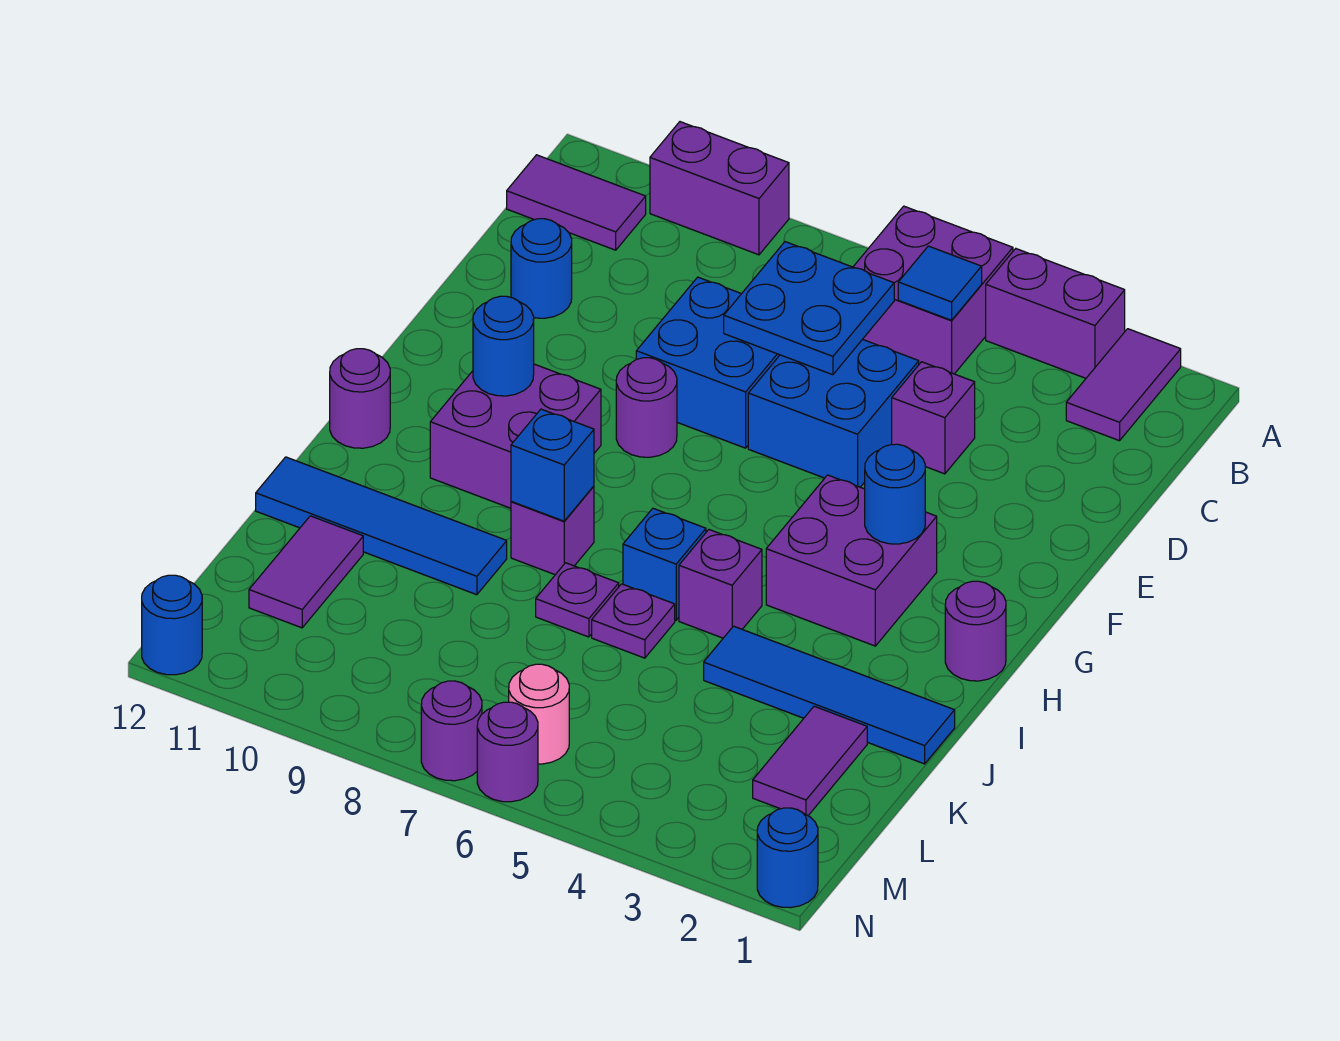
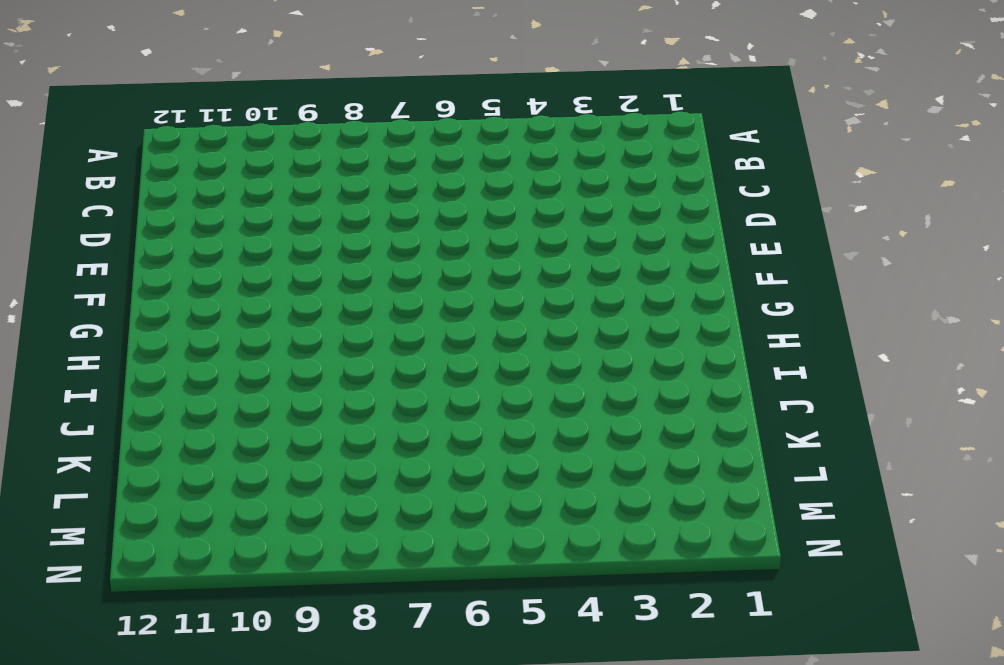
none -> purple 1x2 tile [1066,329,1181,441]
none -> purple 1x2 brick [986,249,1125,378]
none -> purple 2x2 brick [853,206,1013,374]
none -> purple 1x2 brick [650,122,789,255]

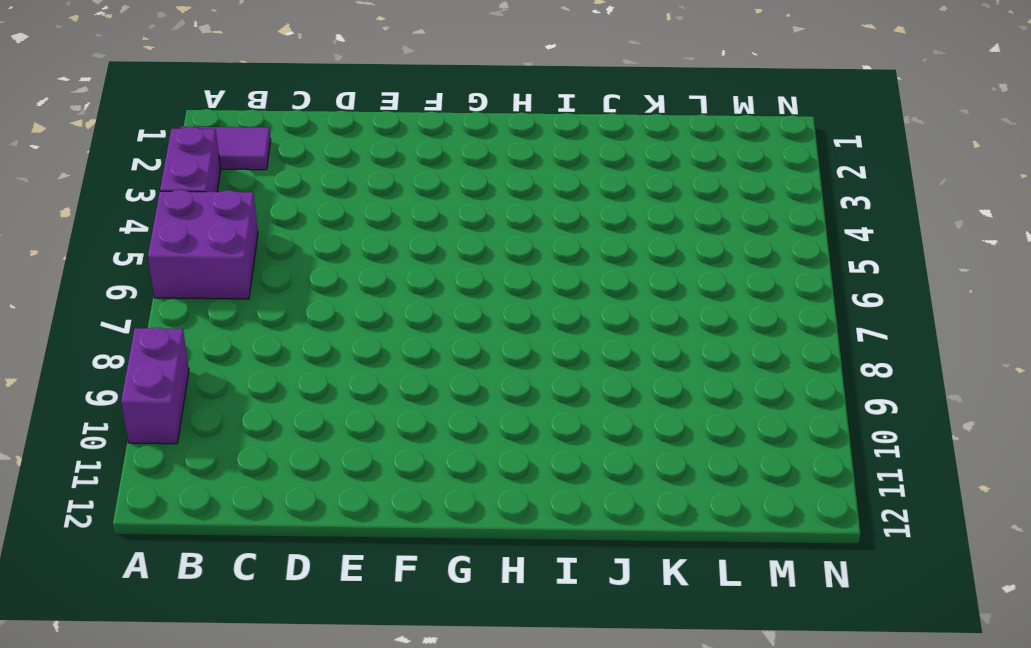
none -> purple 1x2 tile [507,155,646,250]
none -> purple 1x1 brick [892,362,975,474]
none -> blue 2x2 brick [748,339,919,487]
none -> blue 2x2 brick [636,277,780,448]

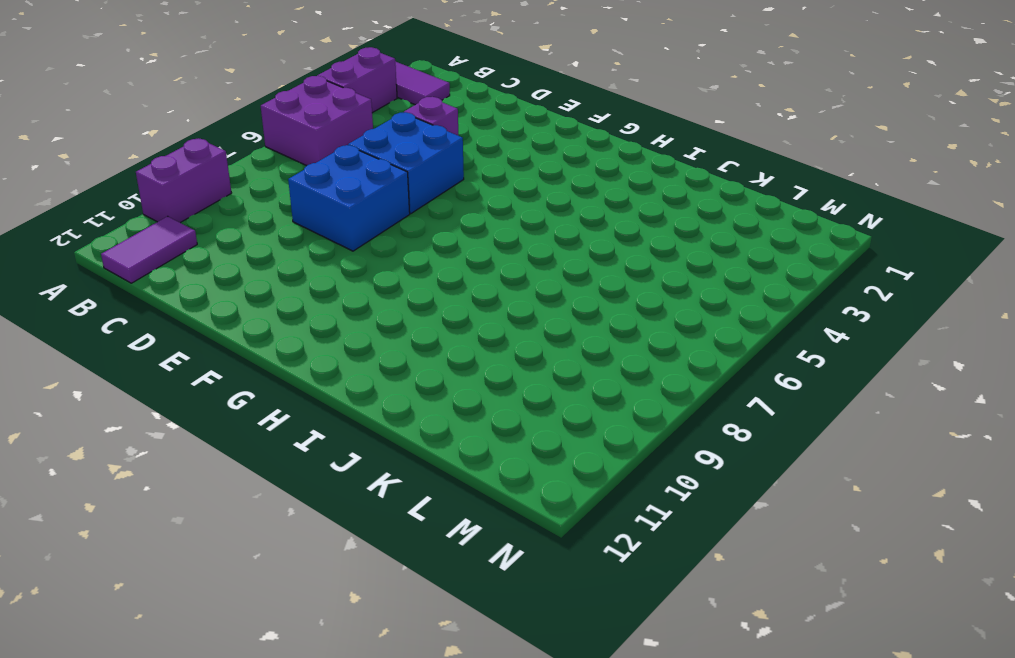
none -> blue 1x1 round brick [511,219,572,318]
none -> purple 1x1 round brick [616,358,677,457]
none -> purple 2x2 brick [766,475,937,646]
none -> purple 2x2 brick [430,364,601,508]

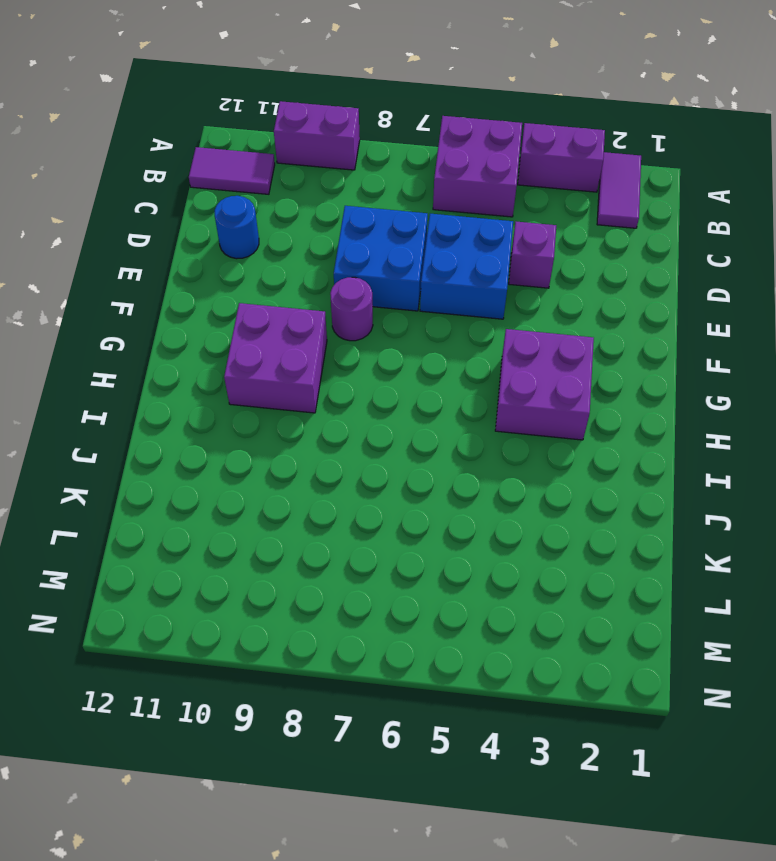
none -> purple 1x1 round brick [945,581,1006,681]
none -> purple 1x1 round brick [330,349,390,448]
none -> purple 1x1 brick [679,530,762,638]
none -> blue 1x1 brick [623,508,706,620]

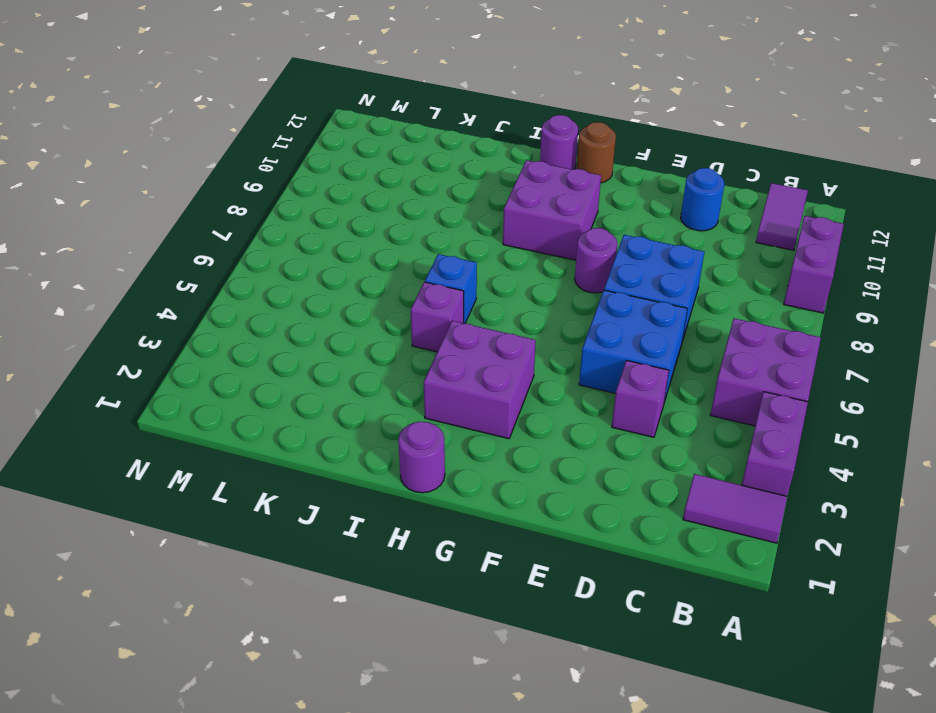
brown 1x1 round brick [577,122,616,183] -> none
none -> purple 1x1 brick [511,486,594,575]
none -> blue 1x4 tile [704,626,955,764]
none -> purple 1x1 plate [592,584,675,658]
none -> purple 1x1 plate [536,563,619,637]

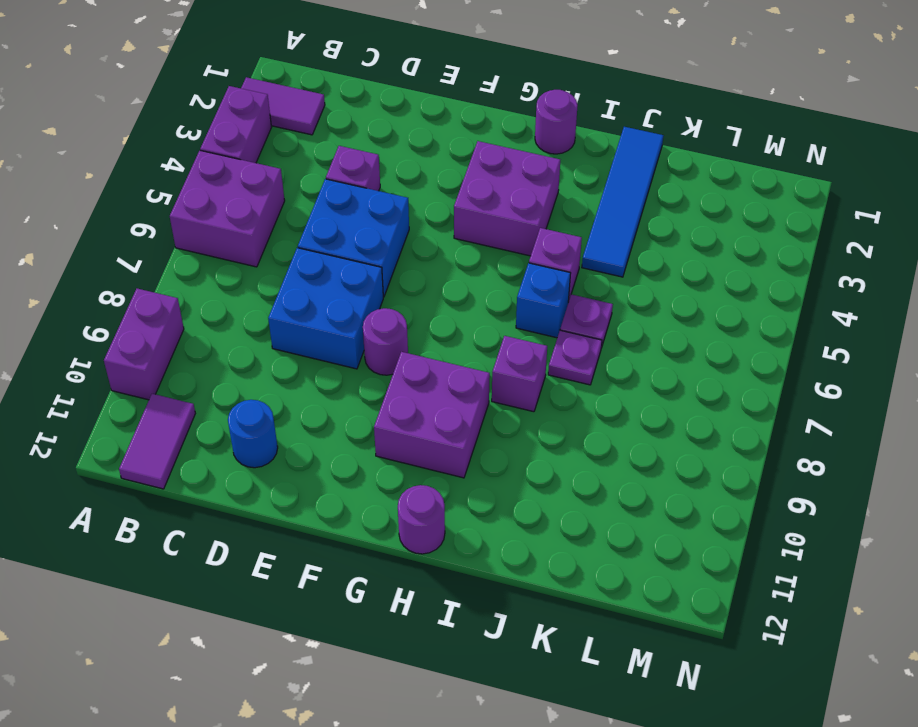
none -> blue 1x4 tile [256,457,507,595]
none -> purple 1x2 tile [753,706,867,815]
none -> purple 1x2 tile [249,516,363,628]
none -> pink 1x1 round brick [509,664,569,764]

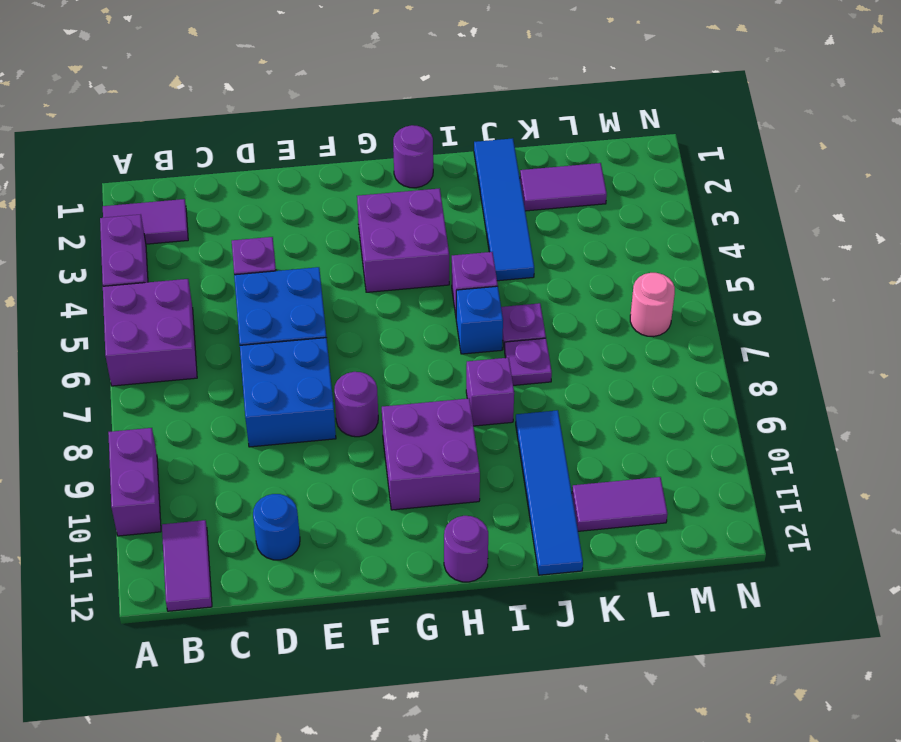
none -> blue 1x1 round brick [757,808,818,908]
none -> purple 1x1 round brick [477,702,538,802]
none -> purple 1x1 round brick [421,681,482,781]
none -> blue 1x1 round brick [142,575,202,675]

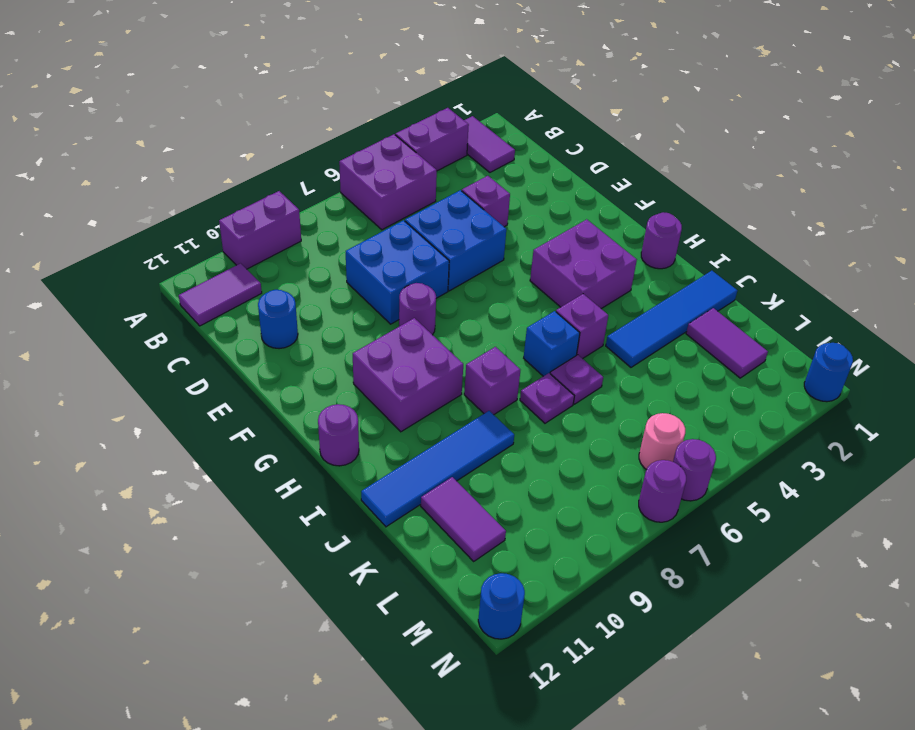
none -> blue 1x1 tile [898,246,982,320]
none -> blue 2x2 plate [724,242,894,375]
none -> blue 1x1 round brick [865,444,925,544]
none -> blue 1x1 round brick [473,296,534,396]

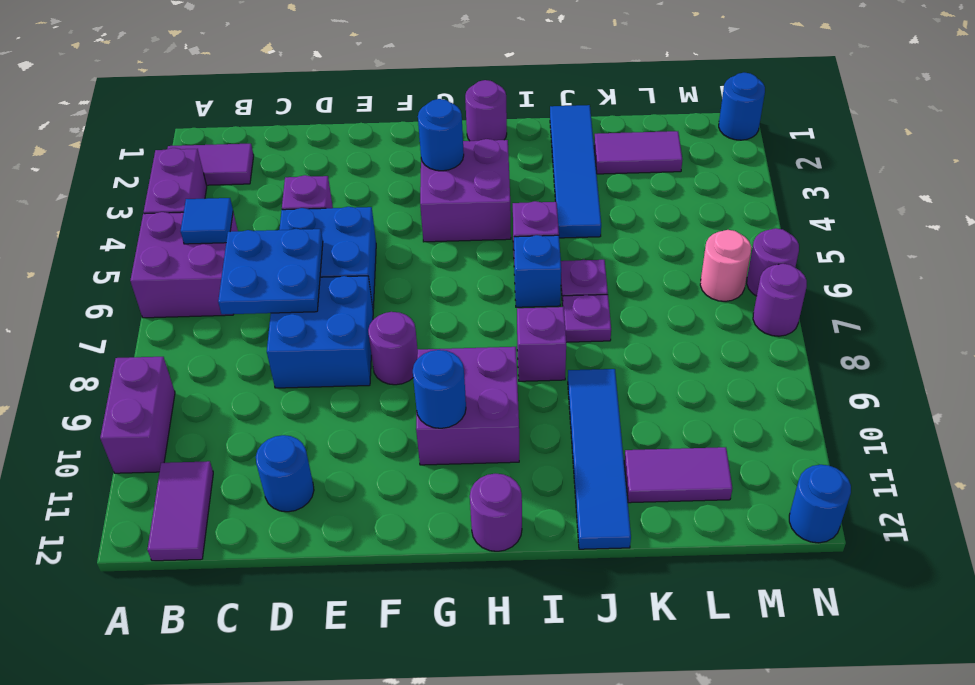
none -> blue 1x1 brick [511,409,594,521]

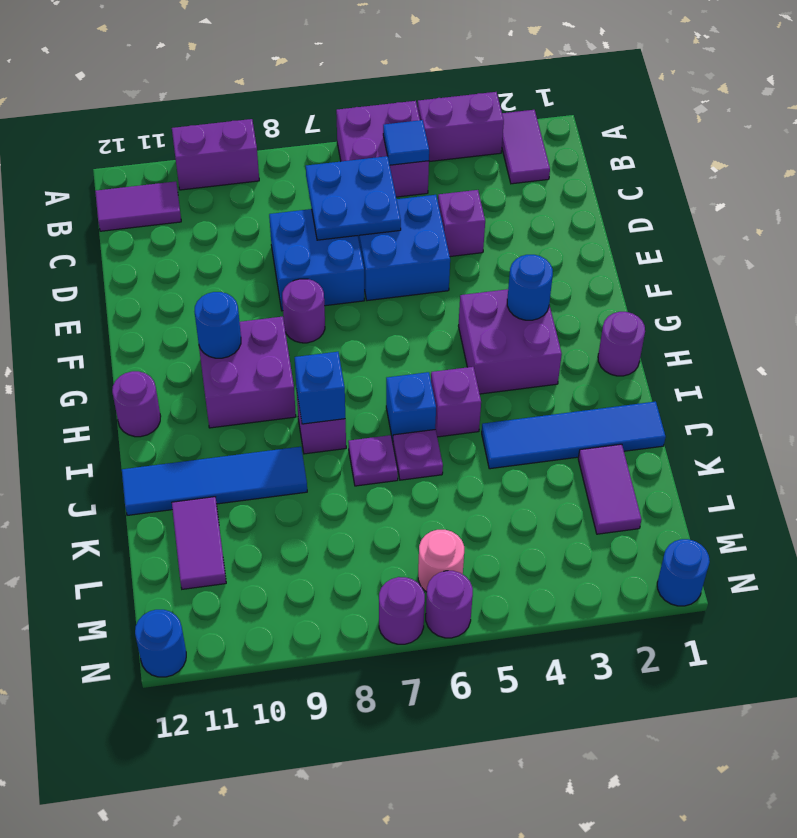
none -> blue 1x1 round brick [511,219,572,318]

